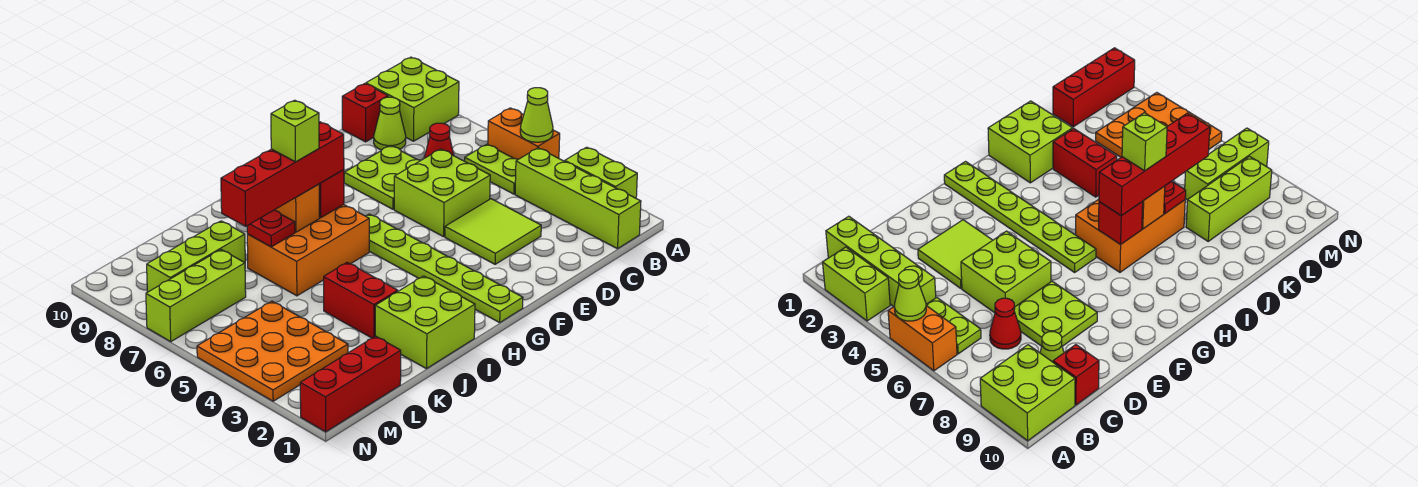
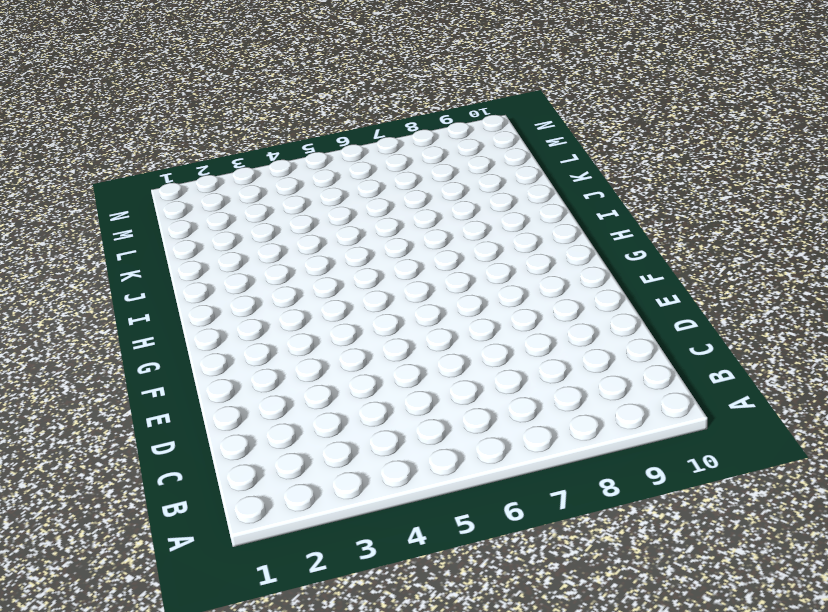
none -> lime 1x2 brick [565,147,637,198]
none -> orange 1x2 brick [488,108,560,159]
none -> lime 2x2 brick [366,57,459,141]

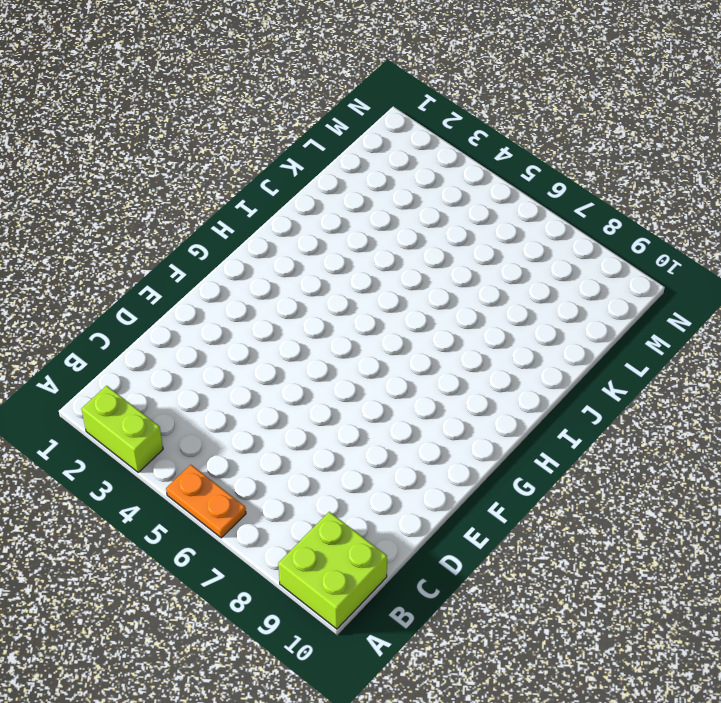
orange 1x2 plate [166,465,246,538] -> orange 1x2 brick [488,108,560,159]
none -> lime 1x4 brick [515,148,641,249]
none -> lime 1x2 plate [465,144,518,194]
none -> red 1x1 cone [424,123,454,158]

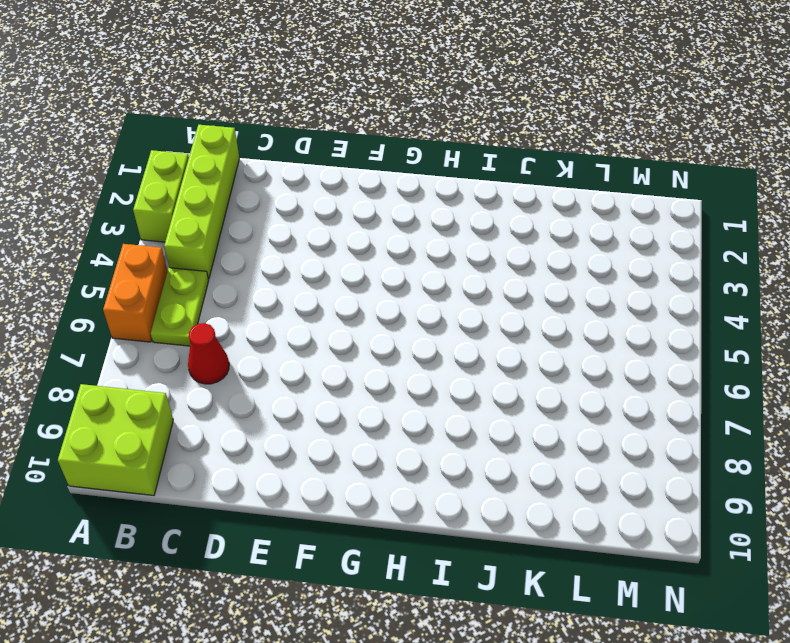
none -> lime 1x1 cone [374,97,406,150]
none -> red 1x1 brick [342,84,388,142]
none -> lime 2x2 tile [445,199,541,264]

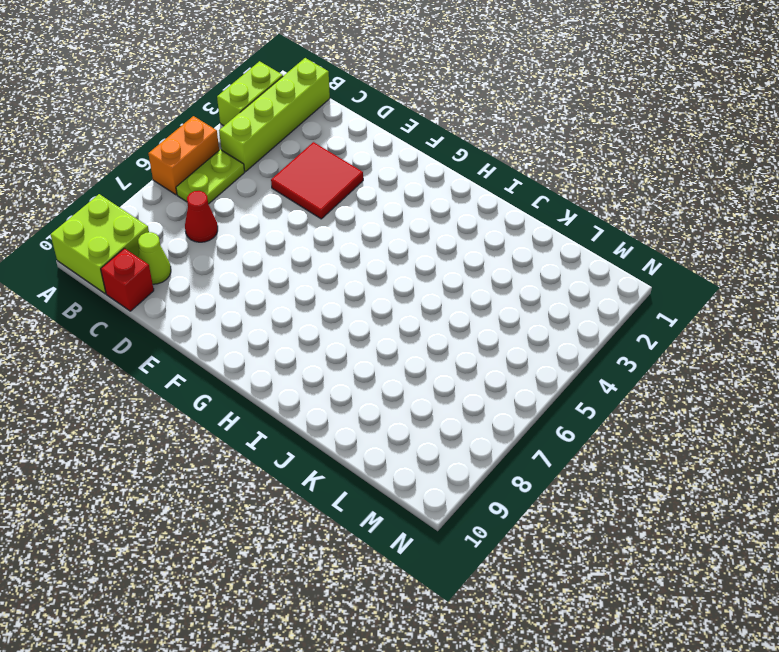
red 2x2 tile [271,142,363,219] -> lime 2x2 tile [445,199,541,264]
none -> lime 2x2 brick [394,149,490,237]
none -> lime 2x2 plate [344,146,420,209]
none -> lime 1x6 plate [366,214,523,323]

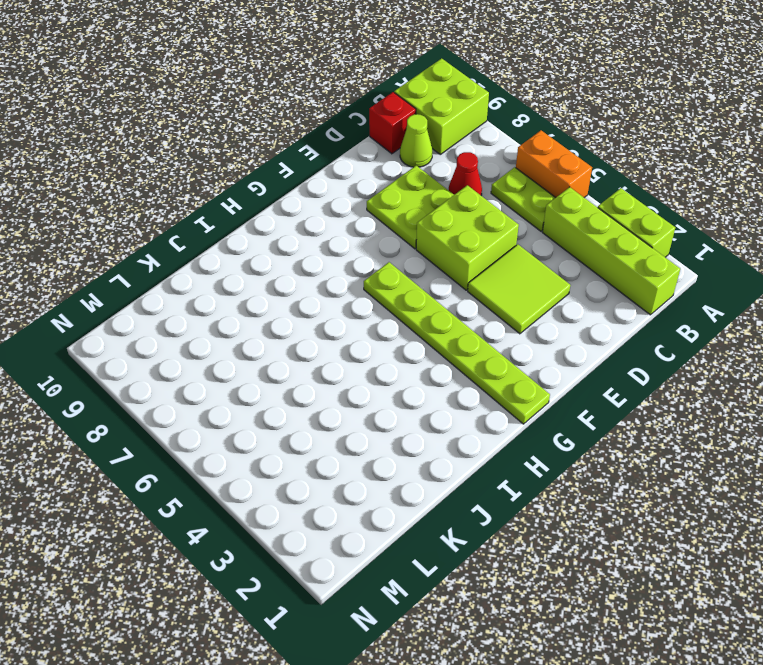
none -> orange 2x3 brick [247,204,369,296]
none -> lime 2x2 brick [375,276,475,369]
none -> red 1x2 brick [324,262,398,338]

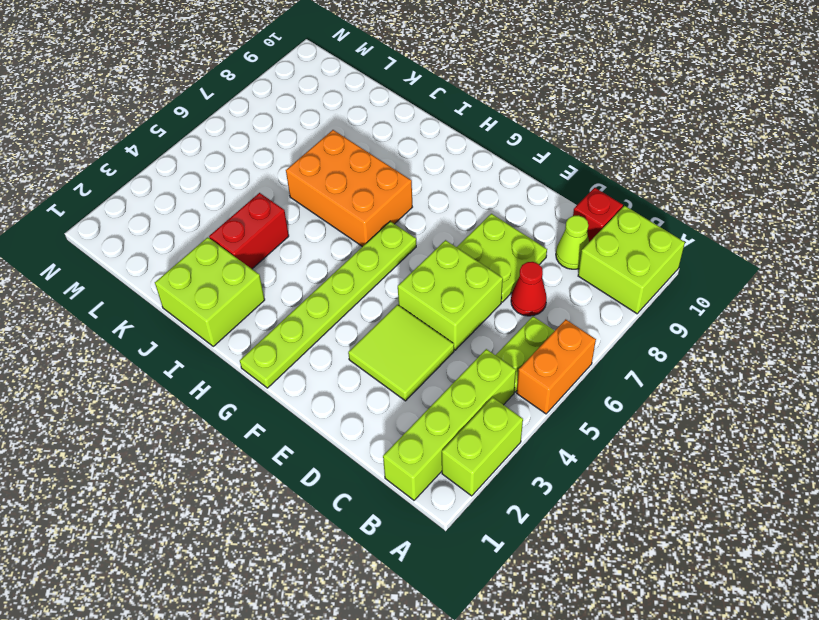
none -> lime 1x3 brick [147,221,245,292]
none -> red 1x3 brick [300,336,401,432]
none -> orange 3x3 plate [197,301,348,401]

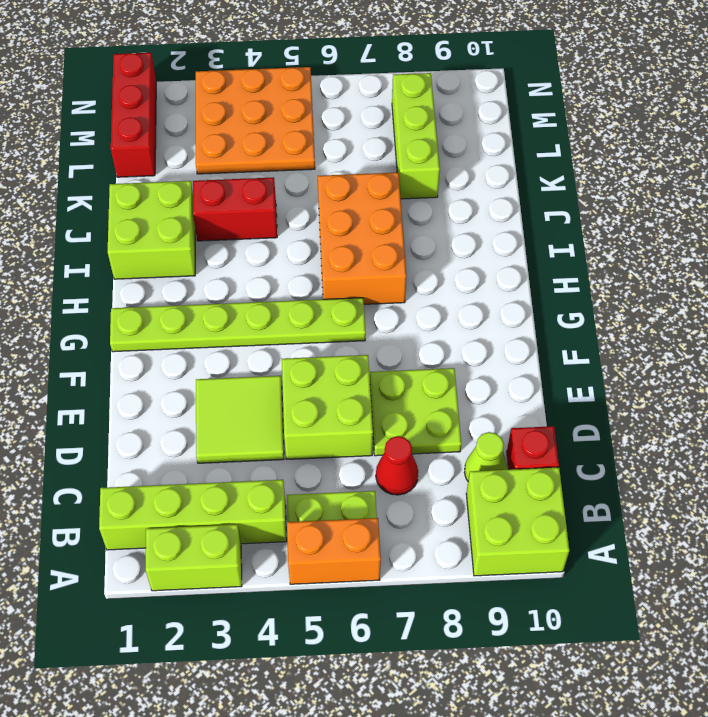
none -> lime 1x3 brick [146,250,246,342]
none -> lime 1x1 cone [520,88,553,142]
none -> red 1x1 brick [319,170,344,218]

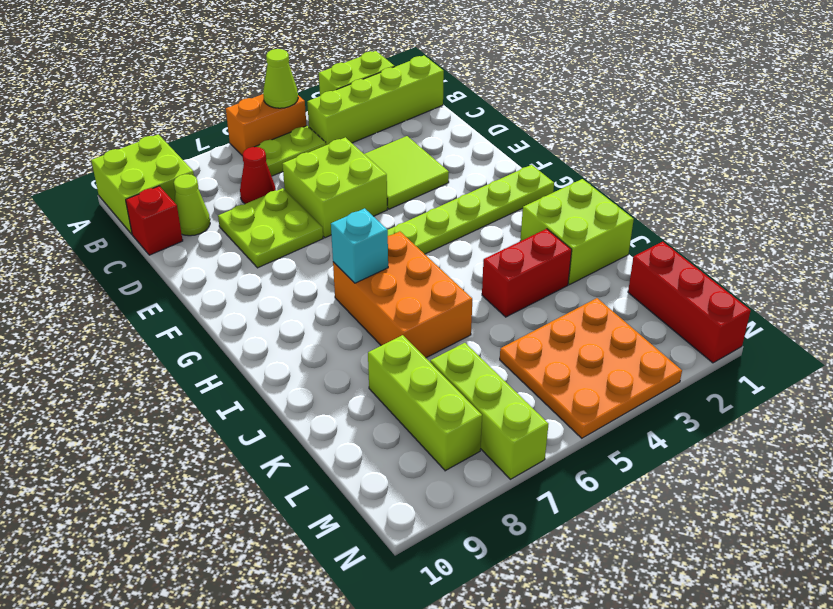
cyan 1x1 brick [331,208,388,283] -> red 1x1 brick [319,170,344,218]
none -> orange 1x1 brick [275,184,320,232]
none -> red 1x1 plate [247,210,295,247]
none -> red 1x4 brick [221,122,344,226]

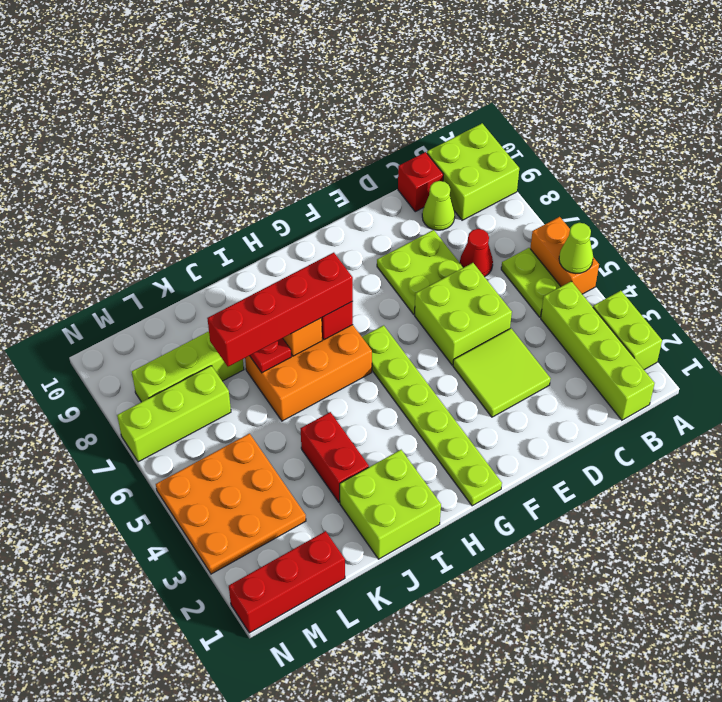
none -> lime 1x1 brick [271,100,319,162]

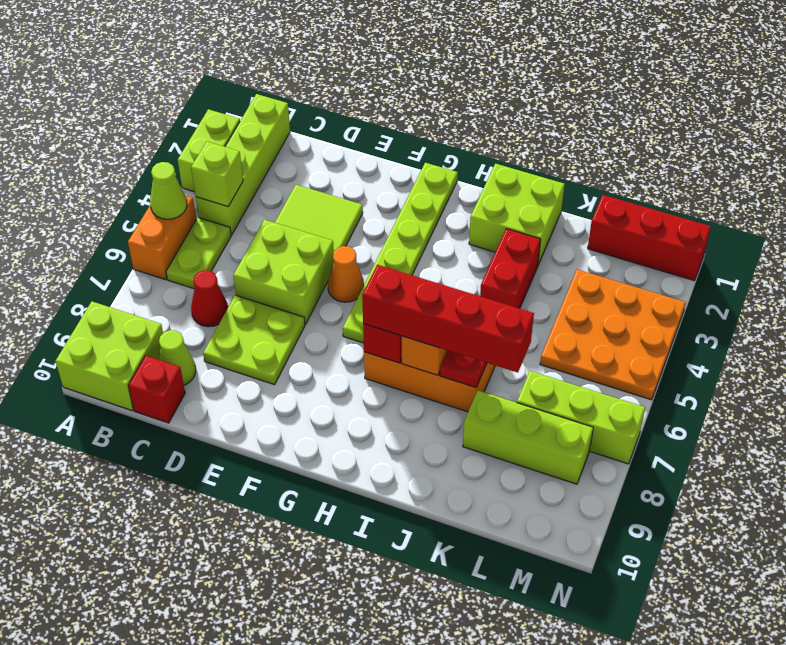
lime 1x1 brick [191,142,243,207] -> lime 1x1 brick moved to [271,100,319,162]
orange 1x1 cone [328,246,364,302] -> none

